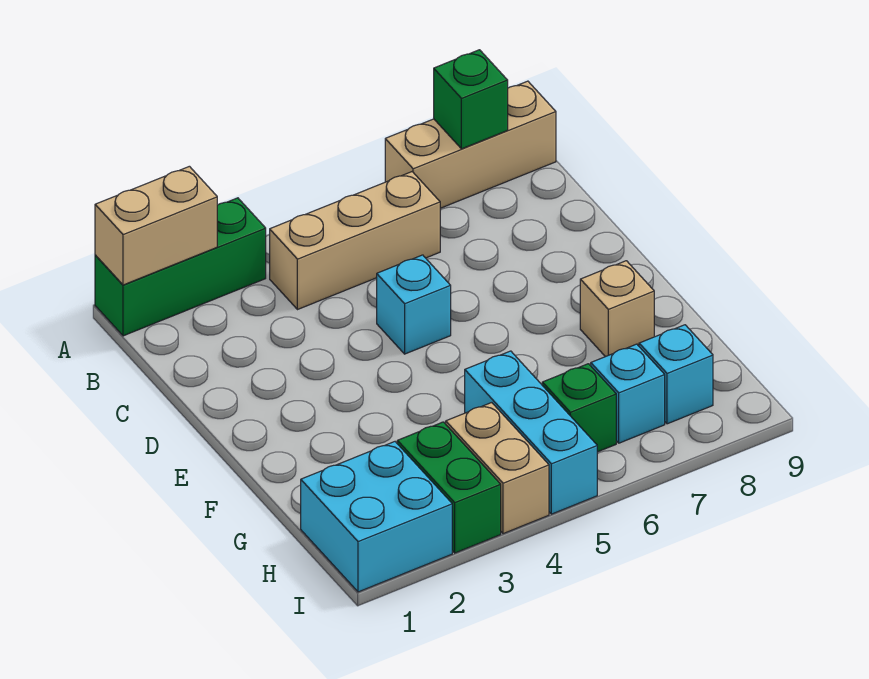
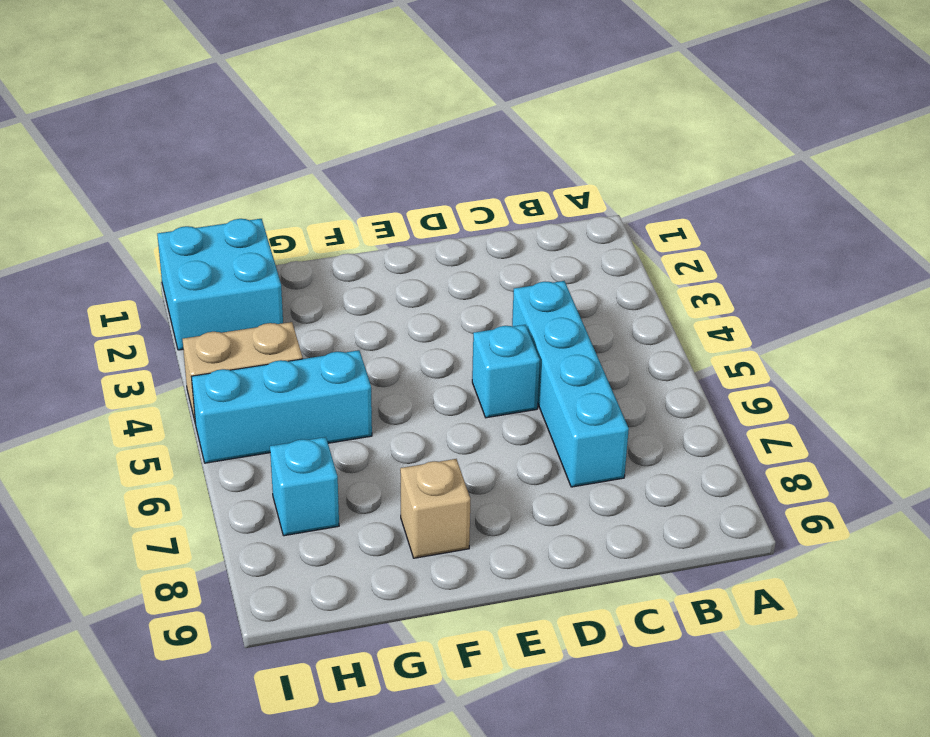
cyan 1x4 brick [512,281,629,487] -> none
none -> green 1x3 brick [95,198,266,336]
none -> tan 1x3 brick [385,81,556,208]
none -> tan 1x3 brick [270,172,440,310]

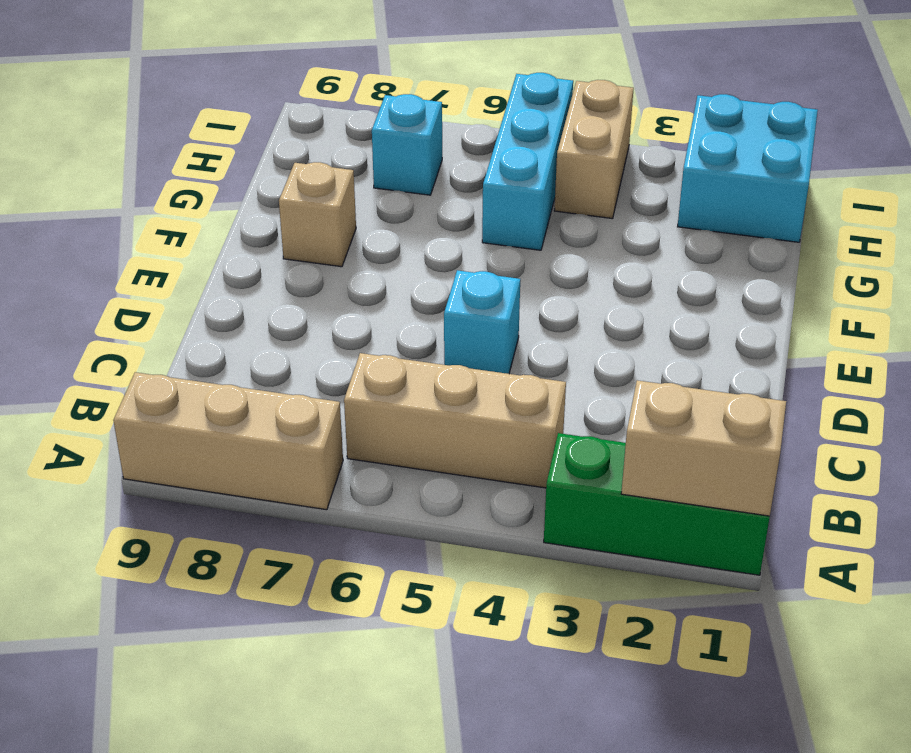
none -> green 1x2 brick [397,422,501,553]
none -> green 1x1 brick [542,364,616,452]
none -> cyan 1x1 brick [639,325,713,424]

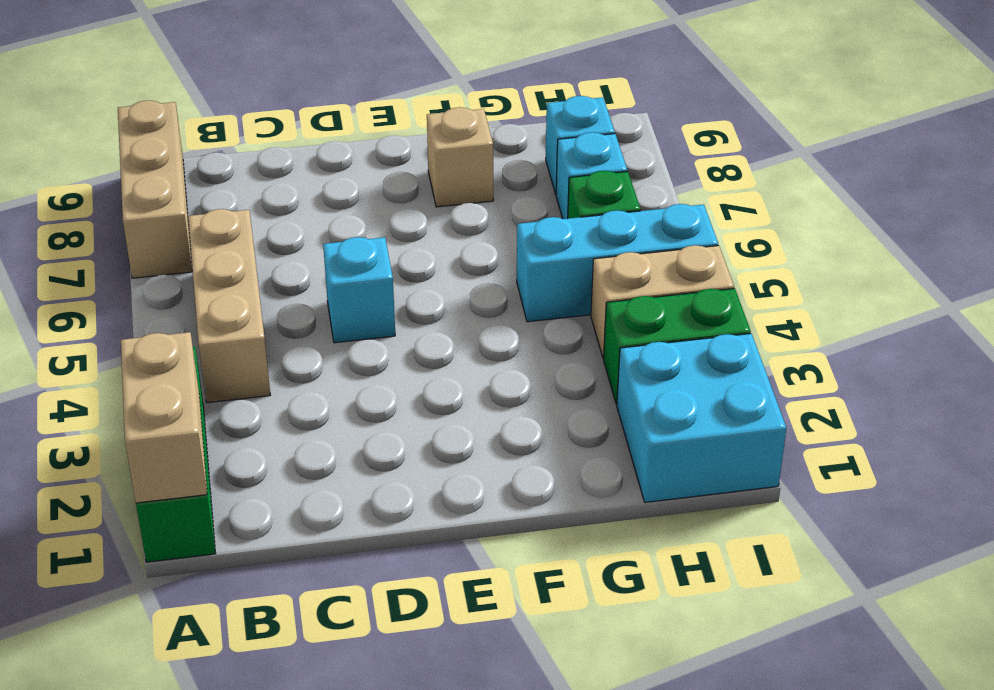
none -> green 1x1 brick [434,50,508,149]

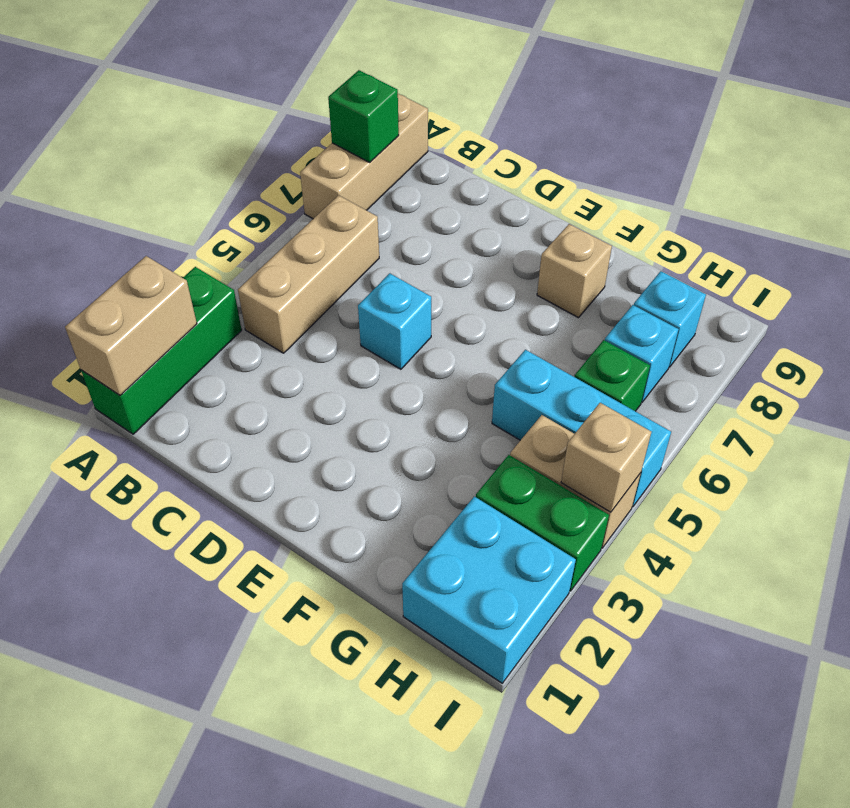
tan 1x1 brick [561,403,651,512] -> none

